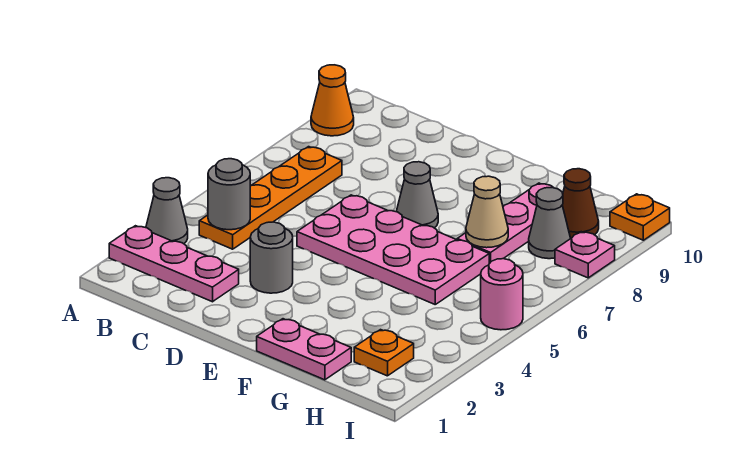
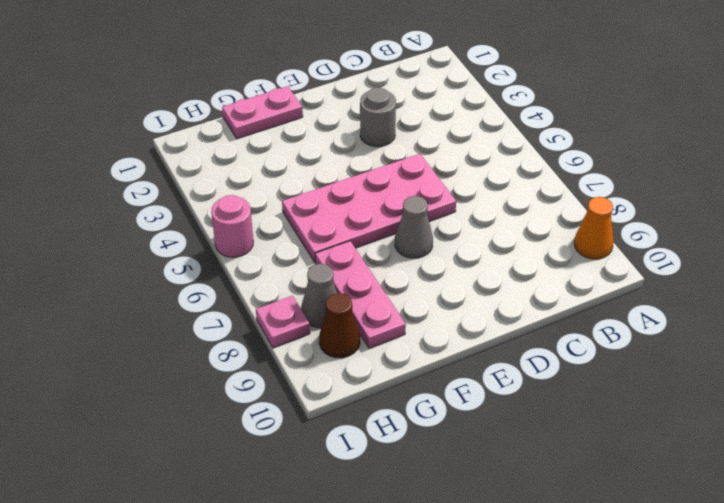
none -> pink 1x3 plate [109,226,239,302]
none -> grey 1x1 cone [146,178,188,244]
none -> orange 1x4 plate [199,147,342,249]

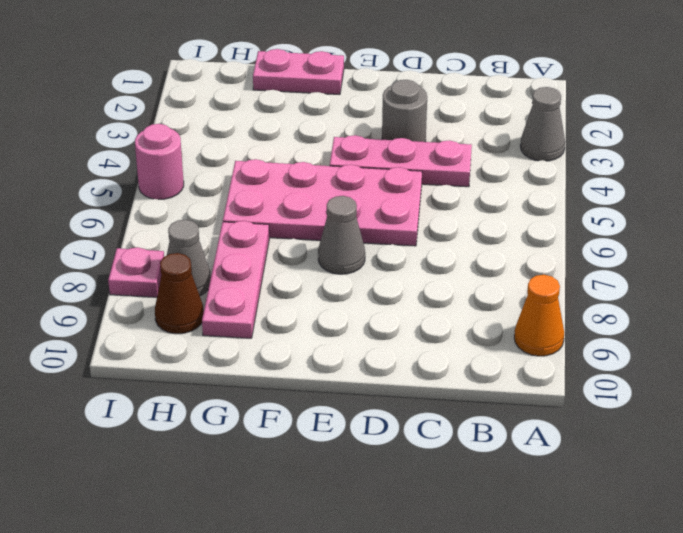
pink 1x3 plate [330,135,472,187] -> pink 1x3 plate moved to [109,226,239,302]
none -> orange 1x4 plate [199,147,342,249]
none -> orange 1x1 plate [354,330,414,376]
none -> orange 1x1 plate [610,194,670,240]

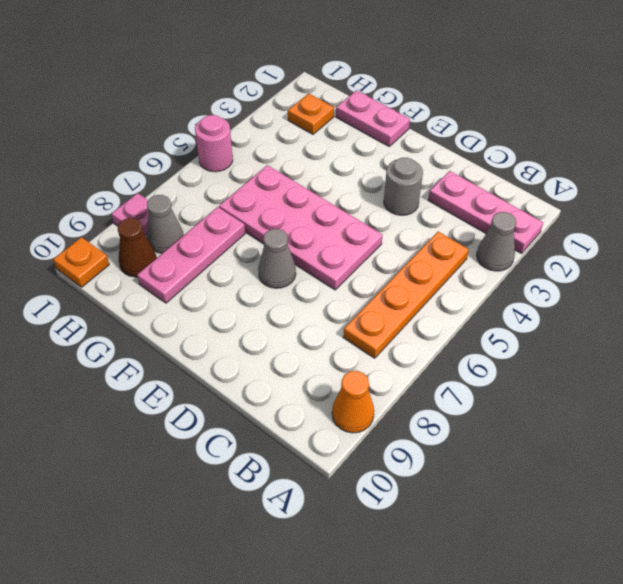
none -> grey 1x1 round brick [208,159,250,230]
none -> tan 1x1 cone [466,176,508,248]

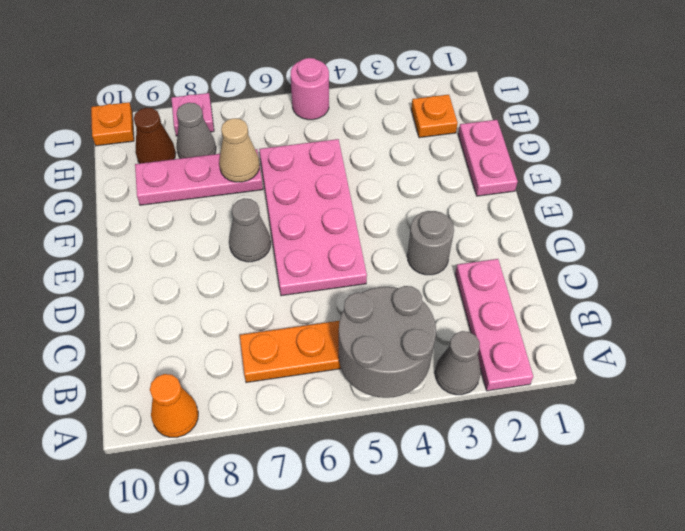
grey 2x2 round brick [339,286,436,398] -> grey 1x1 round brick [208,159,250,230]

